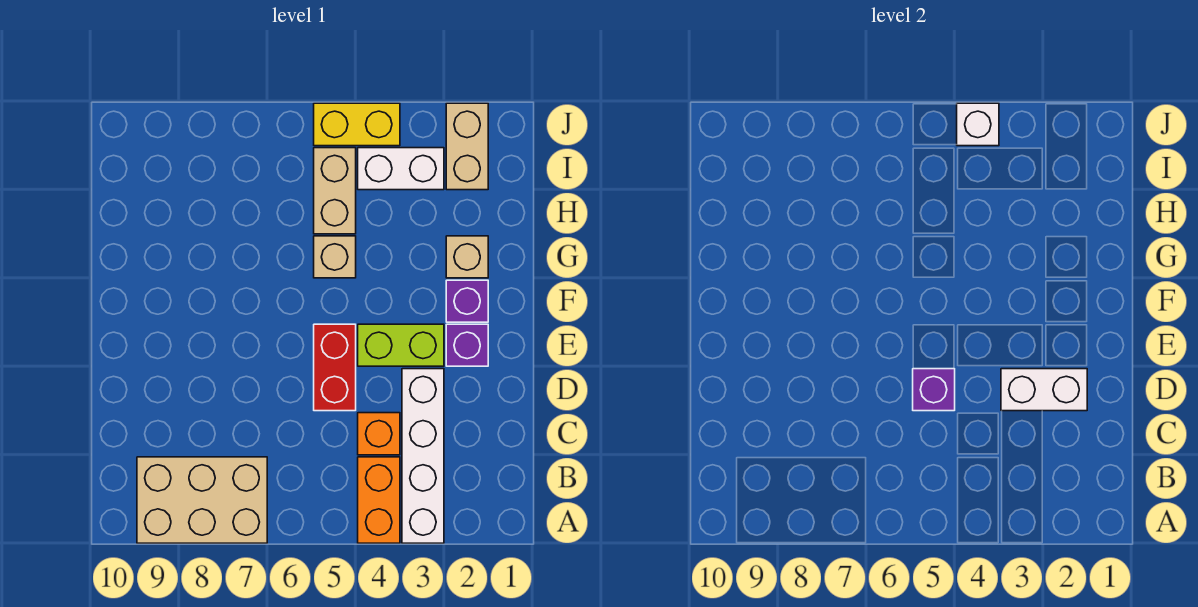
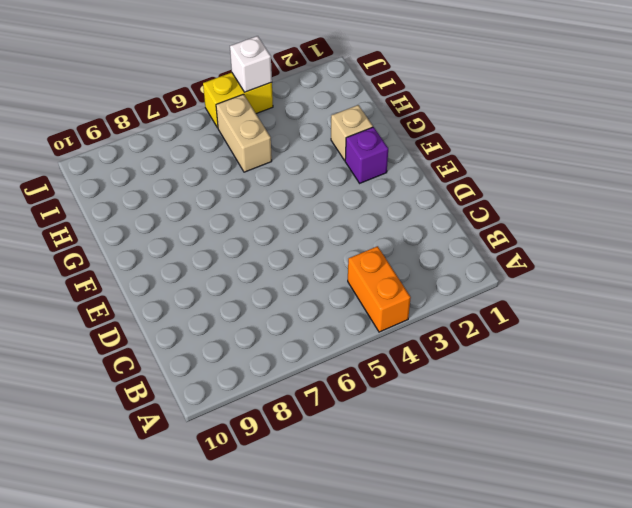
none -> white 1x4 brick [402,369,444,543]
none -> tan 2x3 brick [137,457,267,543]
none -> orange 1x1 brick [358,413,400,455]

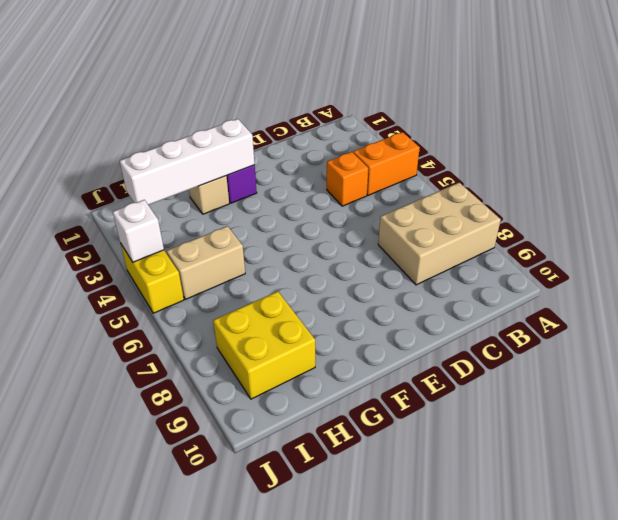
tan 2x3 brick [378,183,501,285] -> tan 2x3 brick turned to [137,457,267,543]
white 1x4 brick [120,119,255,205] -> white 1x4 brick moved to [402,369,444,543]
yellow 2x2 brick [213,291,315,399] -> none
none -> red 1x2 brick [314,324,356,411]
none -> purple 1x1 brick [446,324,488,366]
none -> lime 1x2 brick [358,324,444,366]

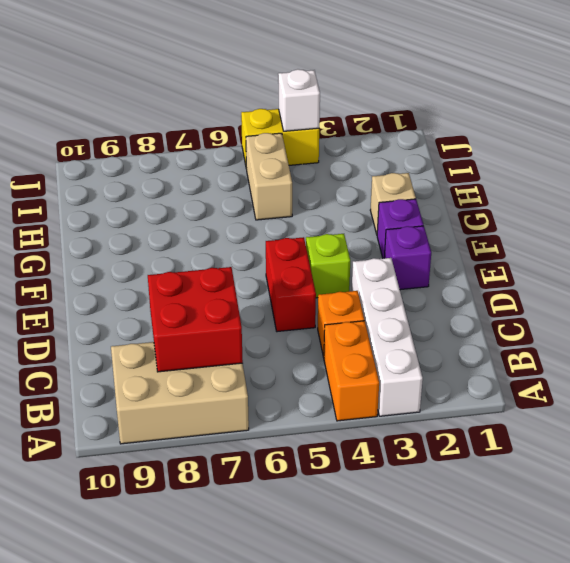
red 2x2 brick [148,267,243,372] -> none
lime 1x1 brick [306,234,350,298] -> lime 1x2 brick [358,324,444,366]
none -> tan 1x1 brick [314,236,356,278]
none -> tan 1x2 brick [446,103,488,190]
none -> white 1x2 brick [358,148,444,190]

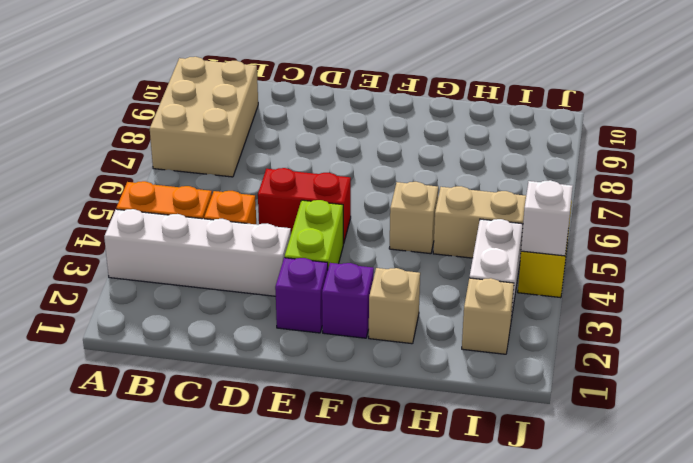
tan 1x1 brick [462,278,514,354] -> tan 1x2 brick [446,103,488,190]
none -> white 1x2 brick [1001,369,1087,411]
none -> purple 1x1 brick [913,369,955,411]

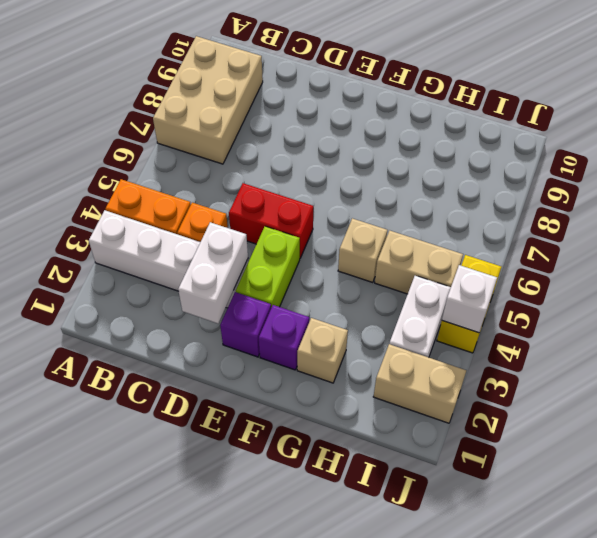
none -> purple 1x1 brick [913,369,955,411]

